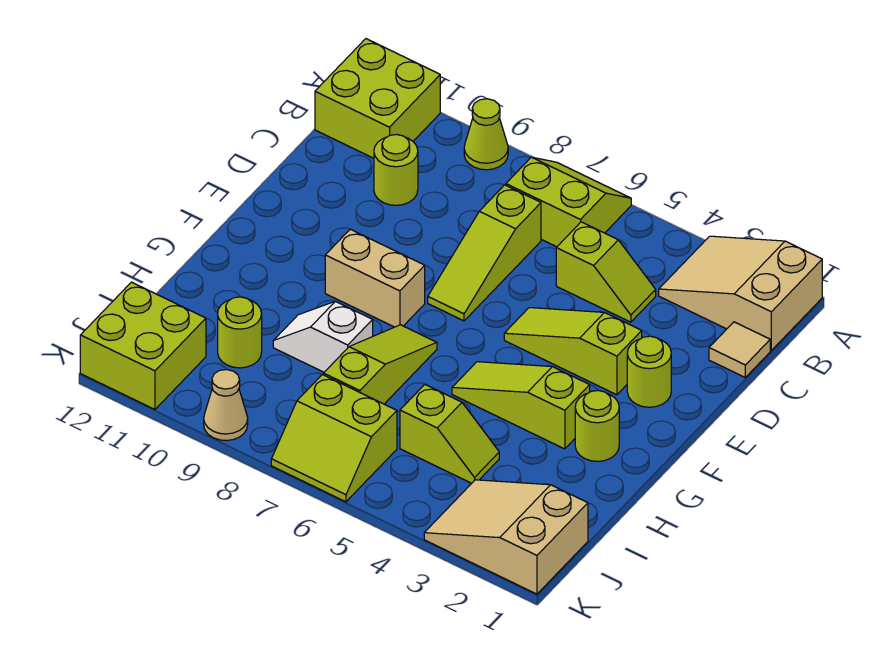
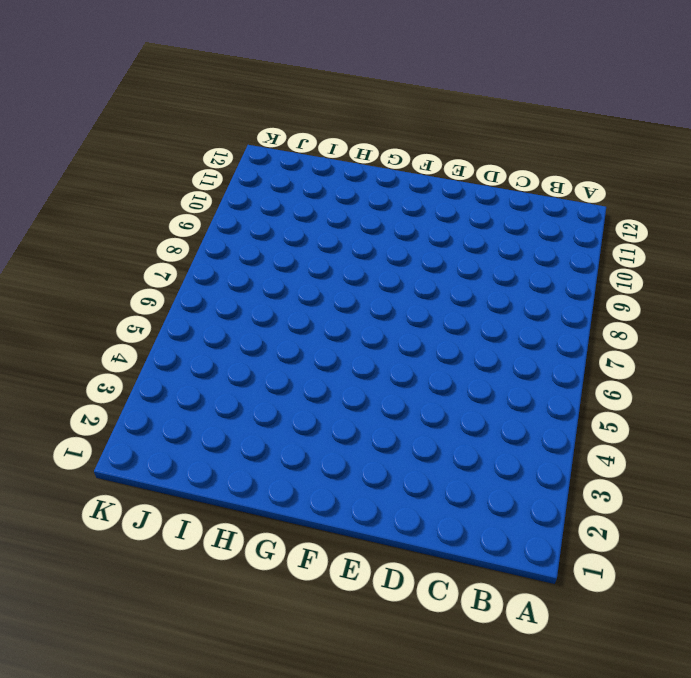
none -> tan 2x3 slope [659,236,822,350]
none -> lime 2x2 slope [506,157,631,247]
none -> lime 1x1 cone [464,99,508,170]

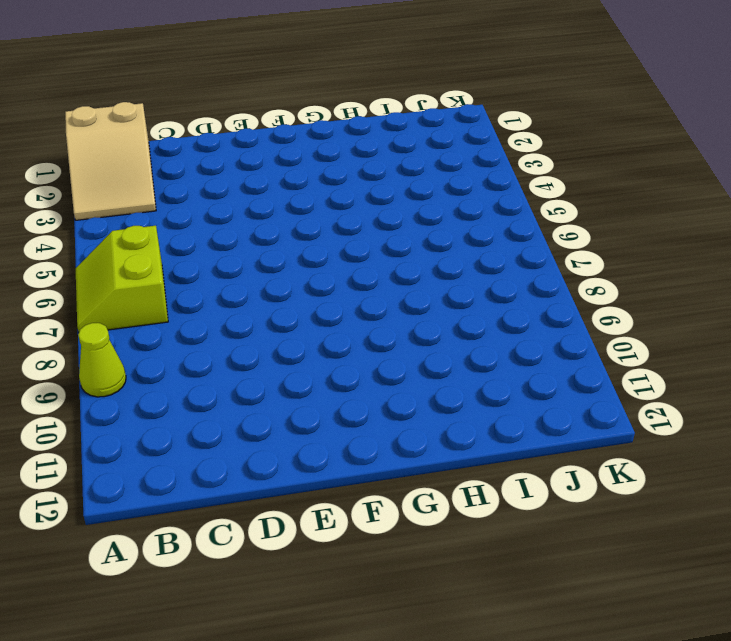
none -> lime 2x2 brick [315,39,440,158]
none -> tan 1x1 tile [709,322,770,377]
none -> lime 1x2 slope [556,222,656,322]

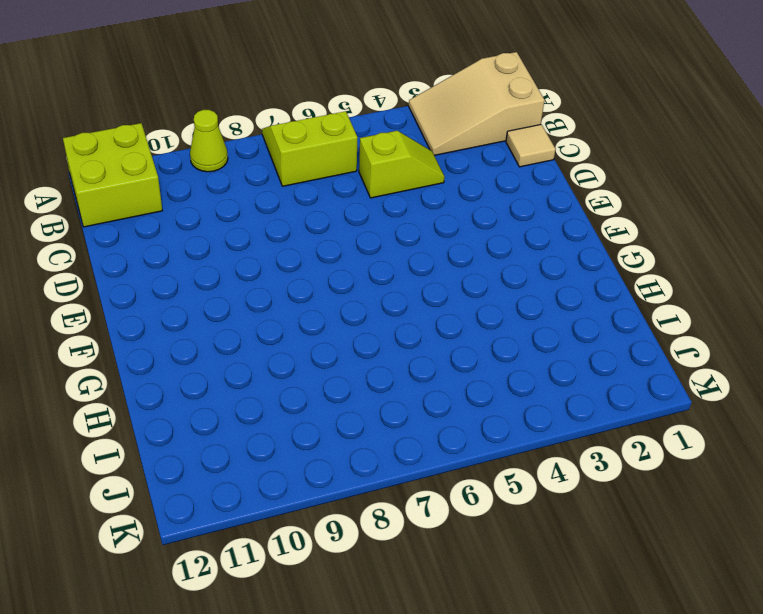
none -> lime 1x3 slope [428,185,541,321]
none -> lime 1x1 round brick [374,134,418,205]
none -> lime 1x1 round brick [627,336,671,407]

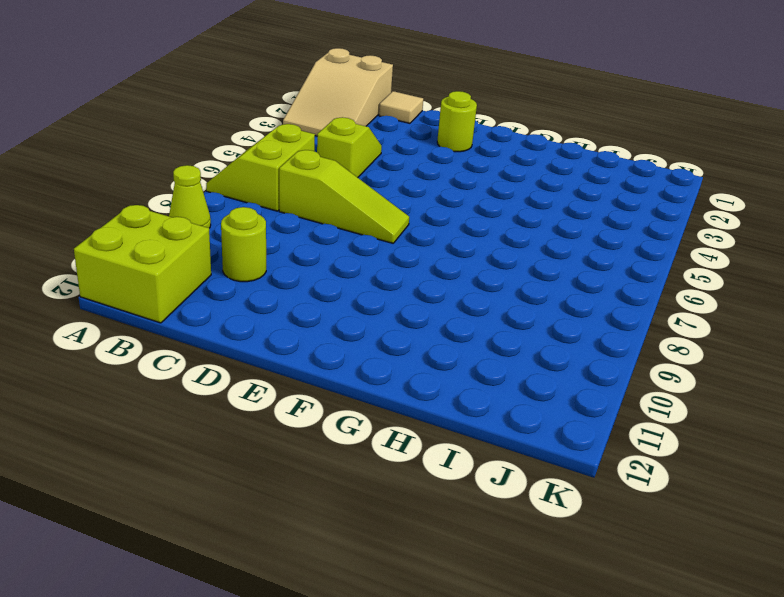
none -> lime 1x3 slope [504,308,642,395]
none -> tan 1x2 brick [325,229,425,327]
none -> lime 1x1 round brick [575,390,619,461]

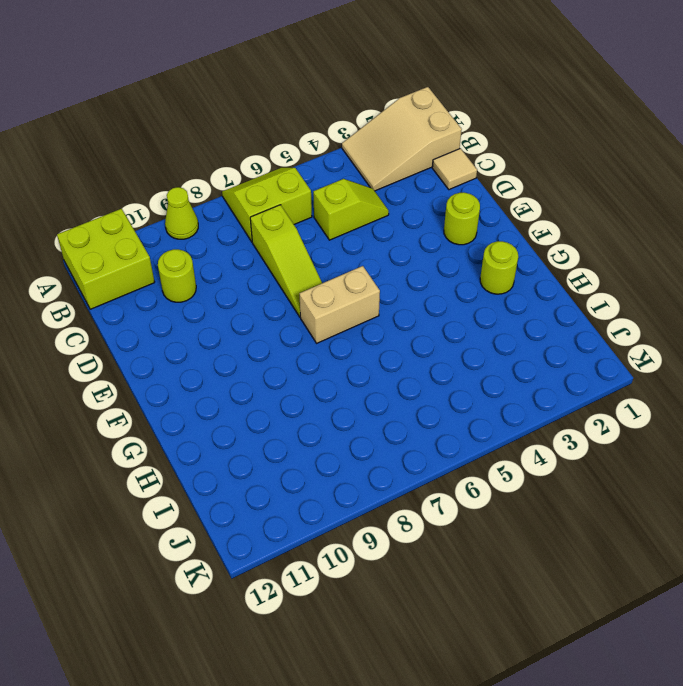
tan 1x2 brick [299,266,380,343] -> tan 1x2 brick moved to [325,229,425,327]
none -> lime 1x3 slope [504,308,642,395]
none -> lime 1x3 slope [452,362,590,449]
none -> lime 1x3 slope [324,325,437,404]

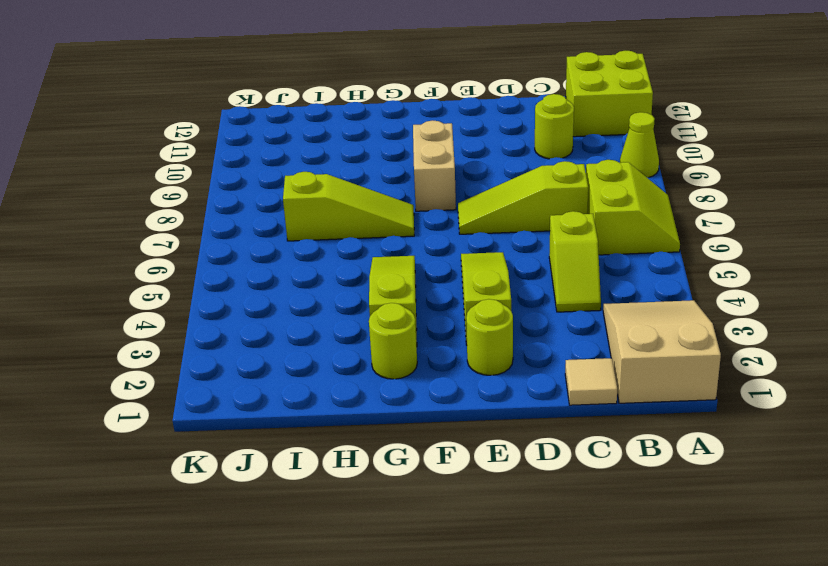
none -> white 1x2 slope [273,301,373,372]
none -> lime 1x2 slope [400,384,499,483]
none -> lime 1x1 round brick [218,297,262,368]

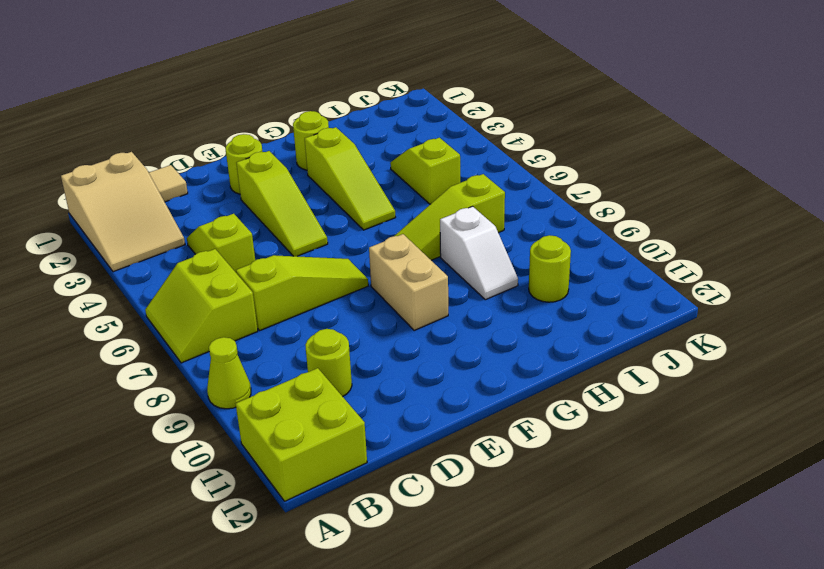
none -> tan 2x3 slope [424,480,588,594]
none -> lime 2x2 slope [271,374,397,502]
none -> lime 2x2 brick [80,282,206,409]

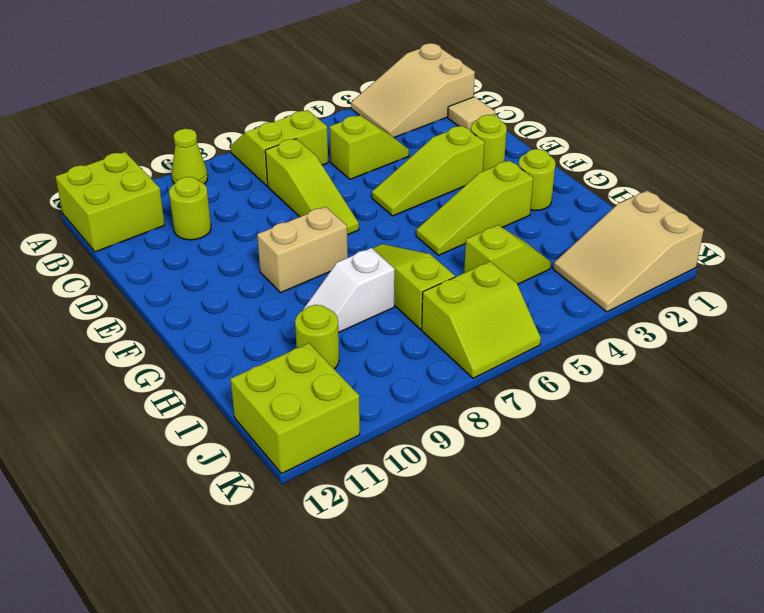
none -> tan 1x1 cone [204,370,248,441]

